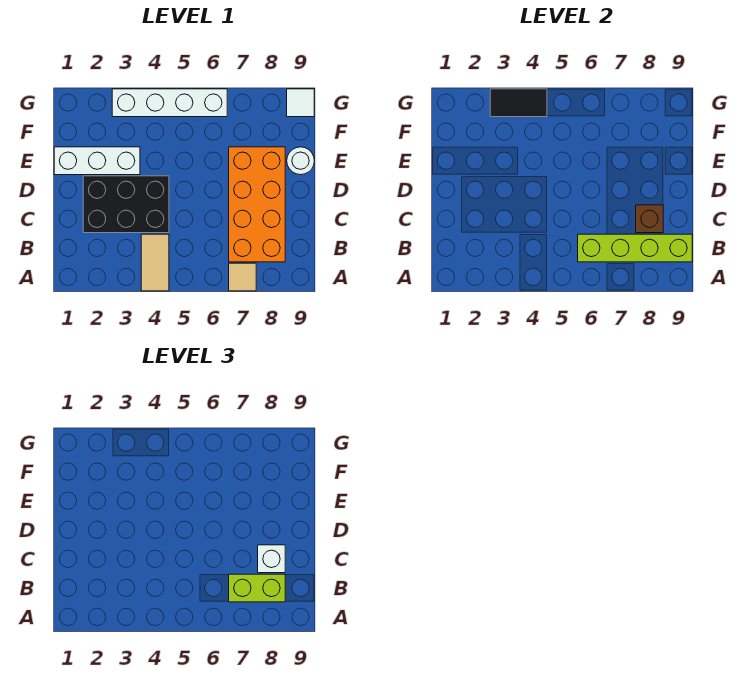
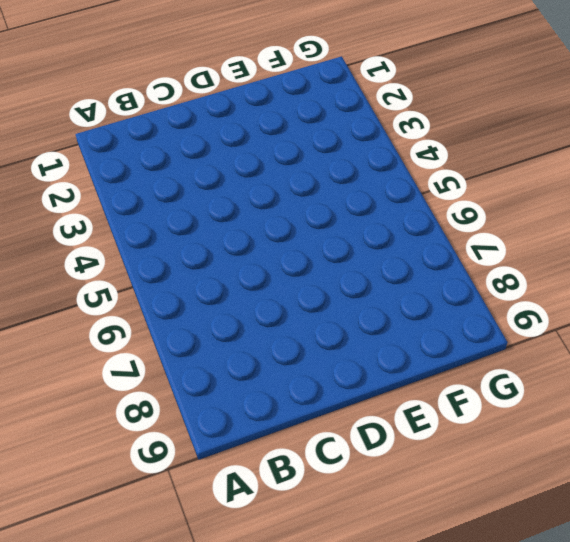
none -> tan 1x2 tile [141,234,169,291]
none -> tan 1x1 tile [229,263,256,291]
none -> orange 2x4 brick [229,147,285,262]

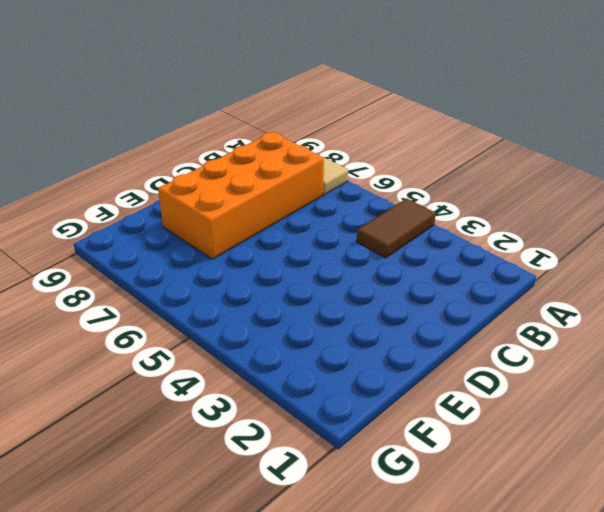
brown 1x2 tile [357,198,436,258] -> tan 1x2 tile [141,234,169,291]
none -> black 2x3 brick [83,176,169,233]
none -> white 1x3 brick [54,147,140,175]
none -> white 1x1 round brick [287,147,314,175]

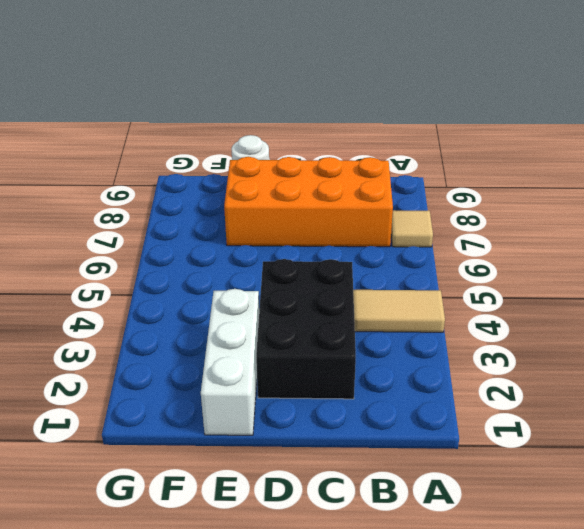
none -> white 1x4 brick [112,89,227,117]
none -> white 1x1 tile [287,89,314,117]
none -> lime 1x4 brick [578,234,692,262]

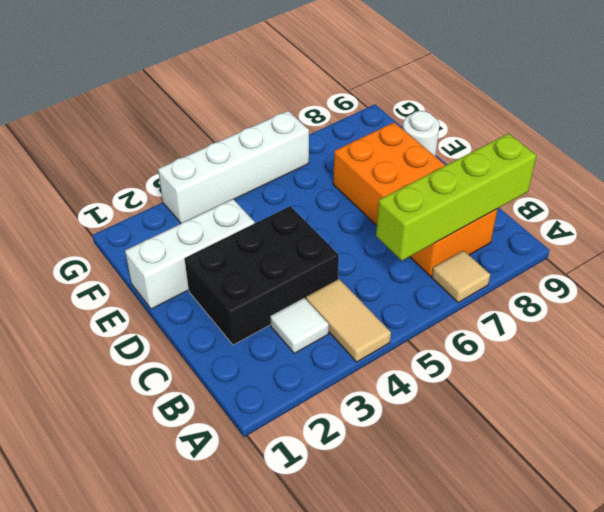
white 1x1 tile [270,298,329,353] -> white 1x1 tile moved to [287,89,314,117]
none -> brown 1x1 brick [636,205,663,233]
none -> black 1x2 tile [490,89,547,117]
none -> lime 1x2 brick [229,574,285,602]

